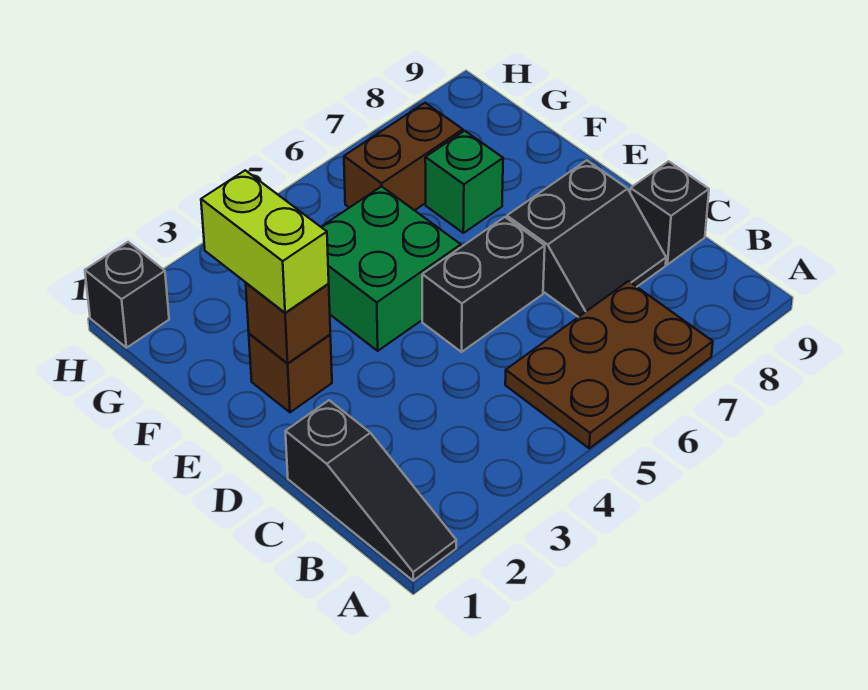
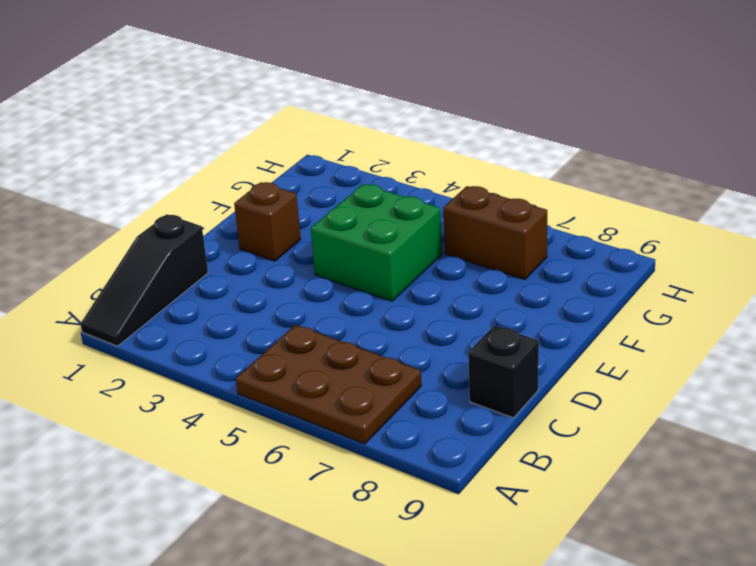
none -> black 2x2 slope [507,160,666,317]
none -> black 1x2 brick [422,217,545,352]
none -> green 1x1 brick [425,131,503,233]

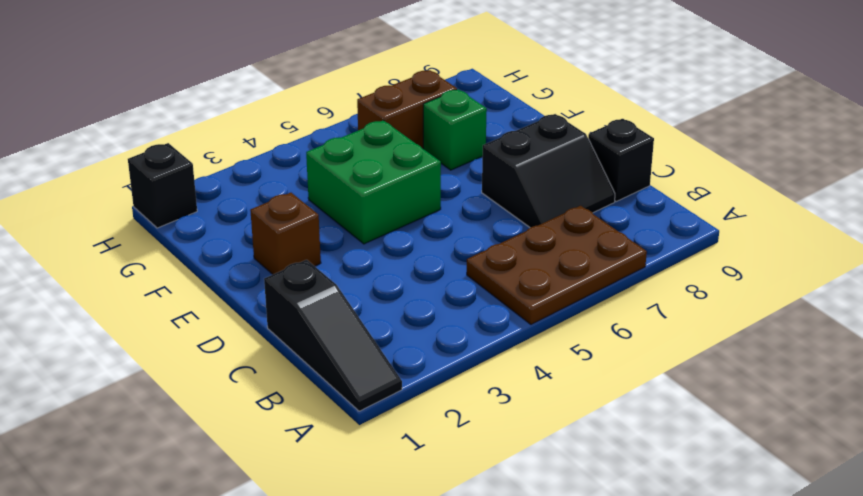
none -> black 1x2 brick [422,217,545,352]
none -> brown 1x1 brick [246,283,330,364]
none -> lime 1x2 brick [201,170,329,313]

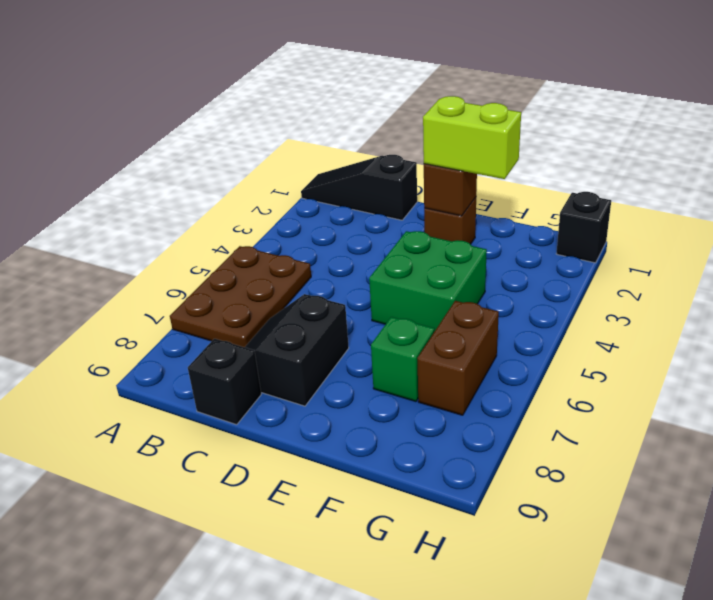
none -> black 1x2 brick [422,217,545,352]

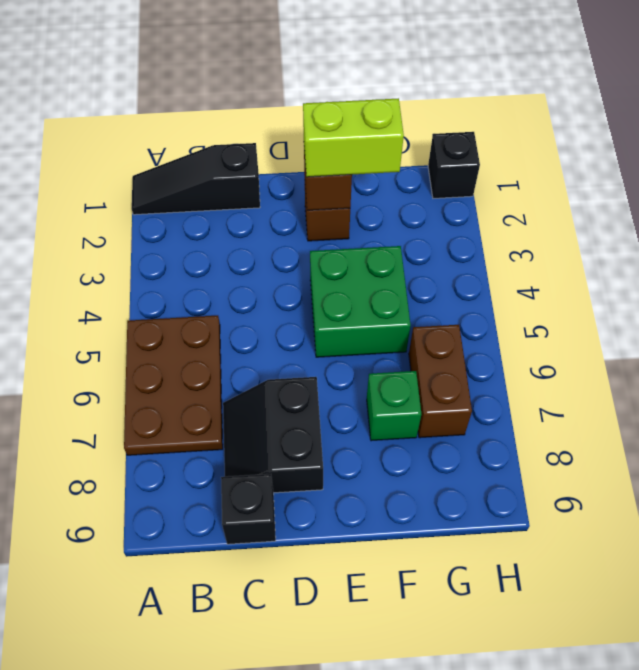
none -> black 1x2 brick [422,217,545,352]

